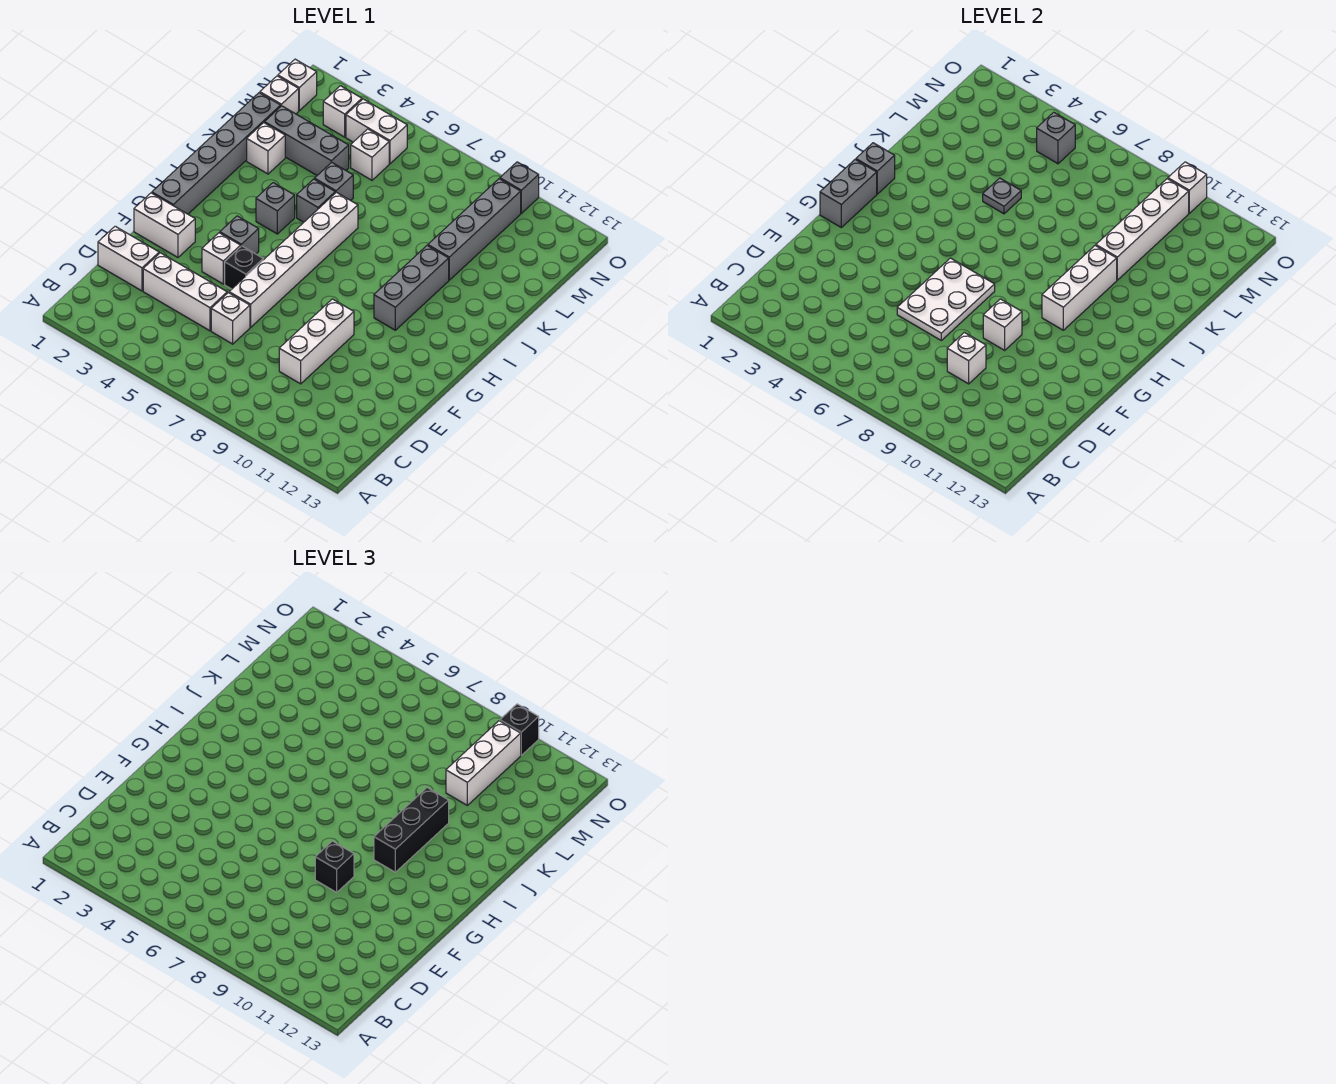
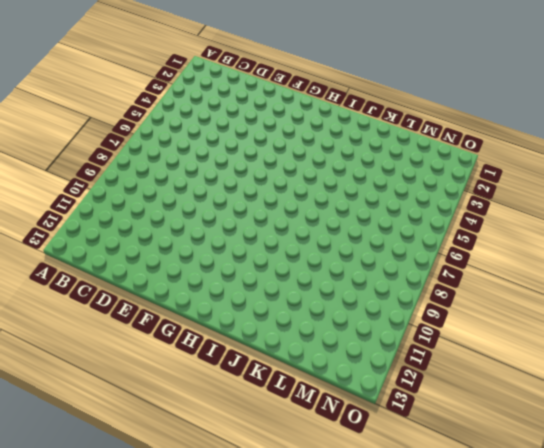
none -> white 1x2 brick [98,226,159,291]
none -> white 1x3 brick [143,253,227,331]
none -> white 1x1 brick [211,293,250,344]
none -> white 1x3 brick [279,299,354,384]

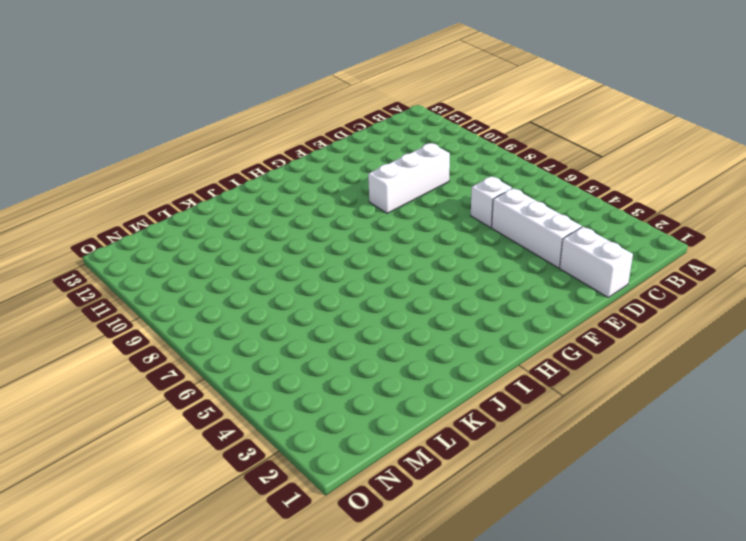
none -> white 1x6 brick [229,192,358,327]
none -> white 1x2 brick [134,193,195,257]
none -> white 1x1 brick [202,233,241,284]
none -> black 1x1 brick [225,246,263,289]

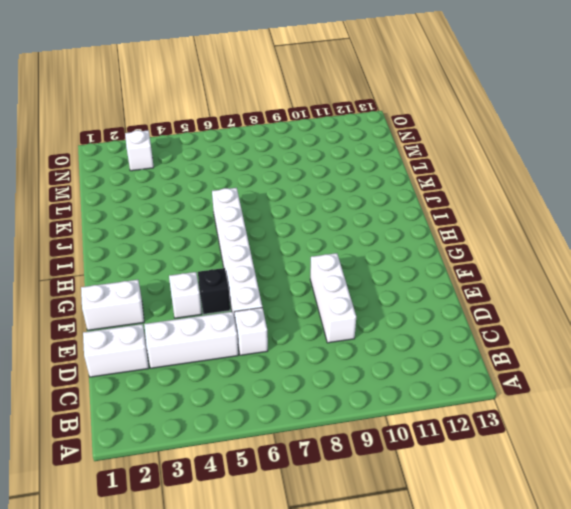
none -> grey 1x6 brick [152,93,281,214]
none -> grey 1x1 brick [220,216,259,254]
none -> grey 1x3 brick [374,246,449,330]
none -> grey 1x1 brick [256,183,295,234]

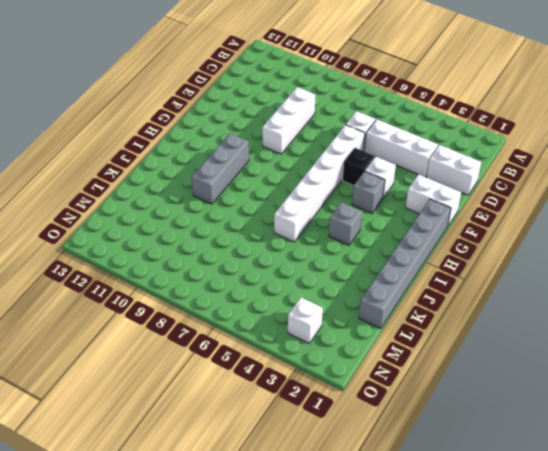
none -> grey 1x1 brick [297,179,335,222]
none -> white 1x1 brick [247,123,285,174]
none -> grey 1x1 brick [315,162,353,201]
none -> grey 1x4 brick [428,179,521,280]

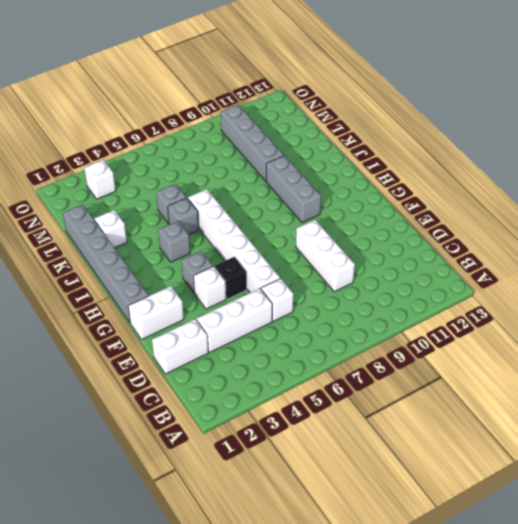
none -> grey 1x3 brick [265,106,349,175]
none -> white 1x1 brick [260,76,299,114]
none -> white 1x1 brick [351,129,389,180]
none -> white 1x1 brick [278,59,317,111]

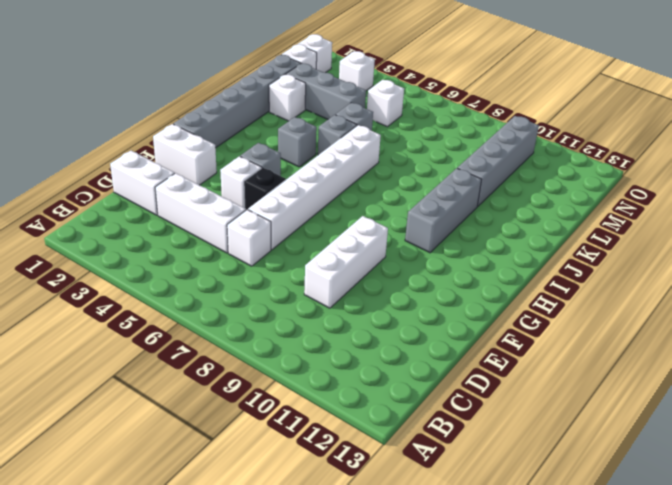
none -> white 1x2 brick [346,99,407,164]
none -> grey 1x1 brick [500,162,539,213]
none -> white 1x1 brick [947,332,986,384]
none -> white 2x3 plate [897,258,995,340]

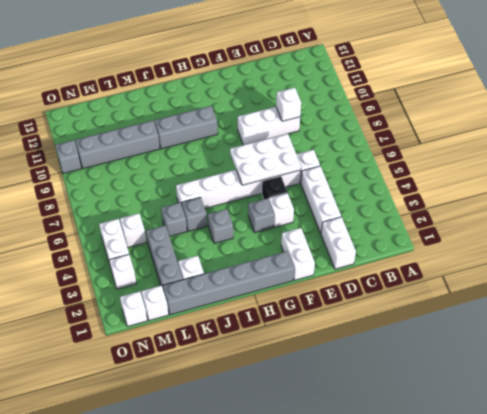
none -> white 1x1 brick [983,299,1022,350]
none -> grey 1x2 brick [820,160,877,227]
none -> white 1x3 brick [1042,246,1117,330]
none -> grey 1x1 brick [856,143,895,194]

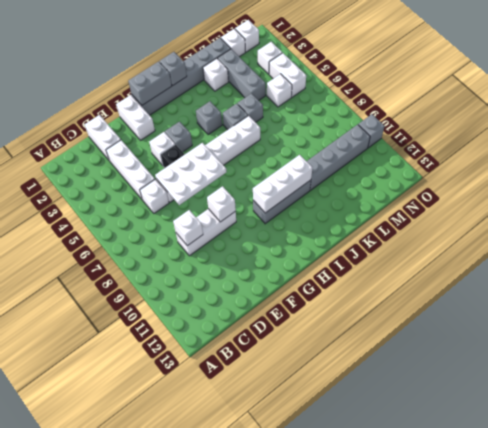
none -> grey 1x1 plate [983,178,1021,214]
none -> white 1x4 brick [1096,179,1189,280]
none -> grey 1x1 brick [1037,112,1075,164]
none -> white 1x1 brick [1168,162,1207,213]

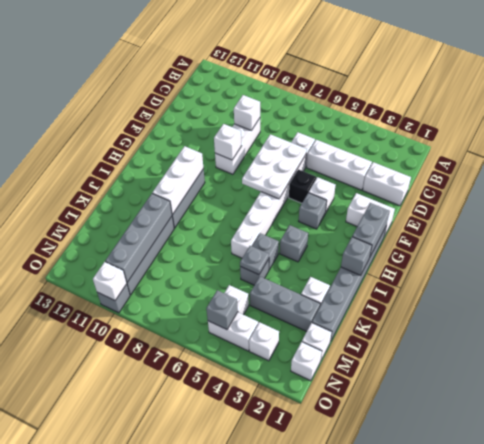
grey 1x4 brick [105,194,172,282] -> white 1x4 brick [1096,179,1189,280]
none -> black 1x1 brick [315,841,354,892]
none -> black 1x3 brick [374,788,449,872]
none -> white 1x3 brick [446,721,521,805]
none -> black 1x1 brick [500,704,539,755]

